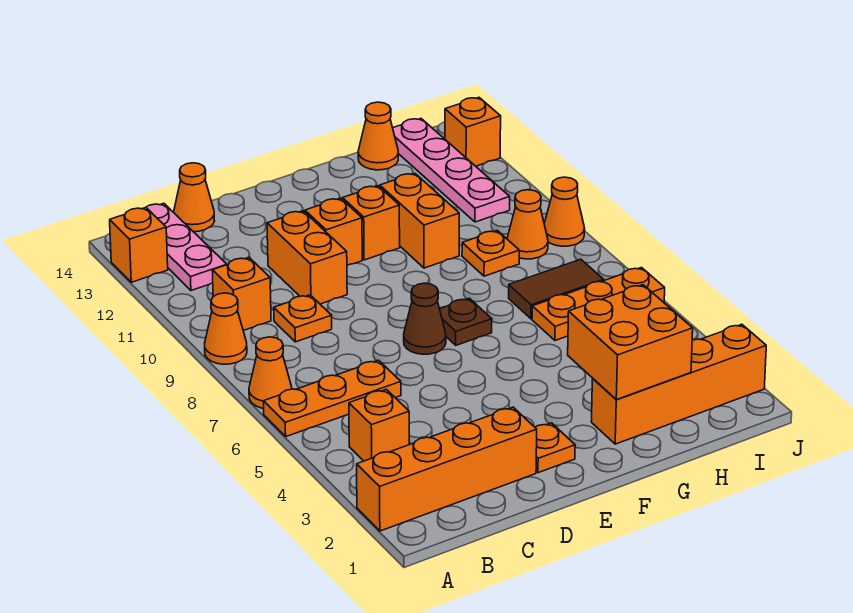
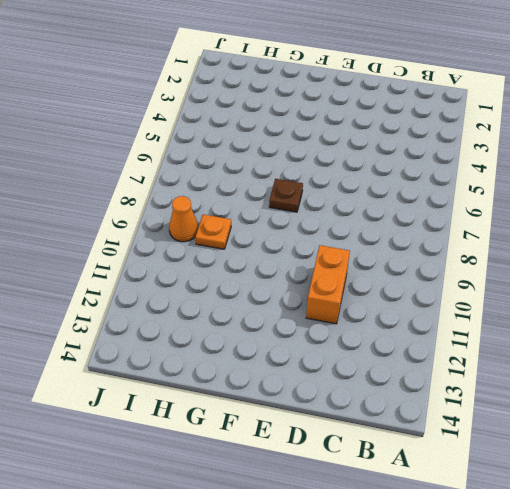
none -> orange 1x4 brick [357,407,537,531]
none -> orange 1x3 plate [264,360,401,436]
none -> orange 1x1 cone [249,337,292,408]

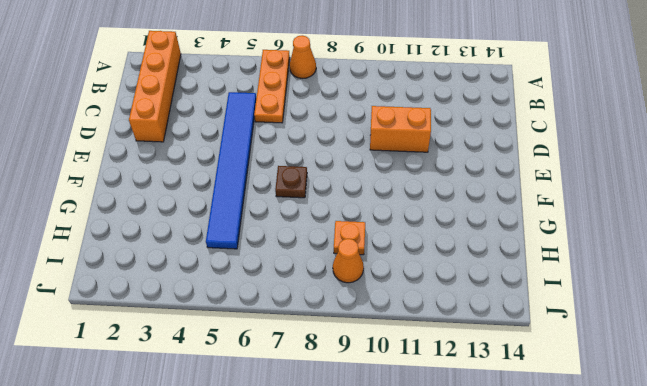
blue 1x6 tile [206,92,256,249] -> none
none -> orange 1x1 cone [205,293,247,364]
none -> orange 1x1 brick [110,207,168,282]
none -> orange 1x1 brick [349,389,409,461]

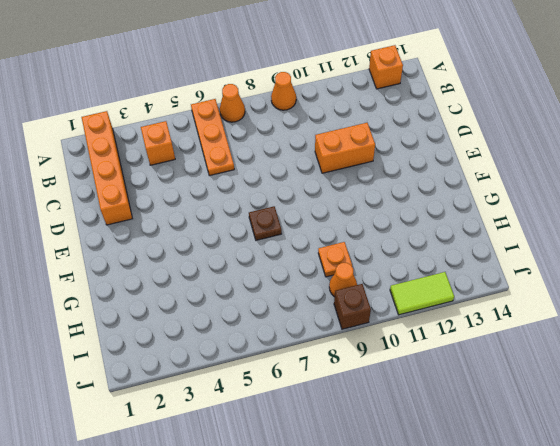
brown 1x1 brick [334,284,371,329] -> orange 1x1 cone [544,177,585,246]
lime 1x2 tile [390,272,454,315] -> none
none -> orange 1x1 brick [212,257,271,331]
none -> pink 1x3 plate [146,203,227,291]
none -> orange 1x1 plate [274,295,332,342]

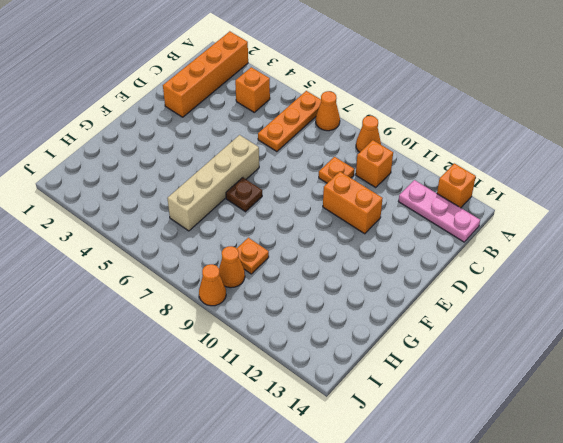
tan 1x4 brick [167,135,259,231] -> orange 1x3 plate [532,268,665,340]
none -> orange 1x1 cone [174,163,214,232]
none -> orange 1x1 plate [535,423,575,473]
none -> brown 1x1 cone [404,283,446,354]

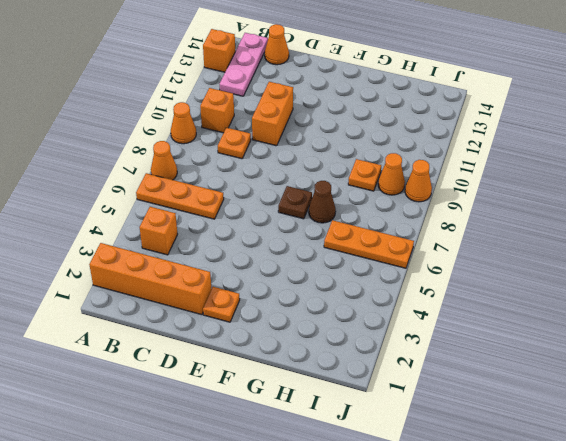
brown 1x1 cone [309,181,336,223] -> brown 1x1 cone moved to [404,283,446,354]
none -> orange 1x1 brick [305,198,362,265]
none -> orange 1x1 brick [343,186,400,260]
none -> orange 1x4 brick [591,324,766,444]

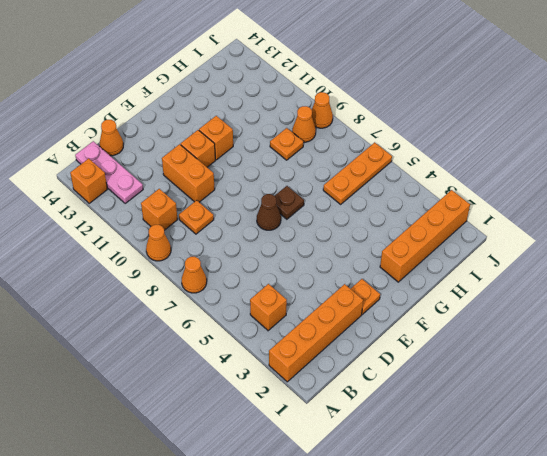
none -> orange 1x3 plate [264,360,401,436]
none -> orange 1x2 brick [380,173,459,268]
none -> brown 1x2 tile [509,259,604,319]

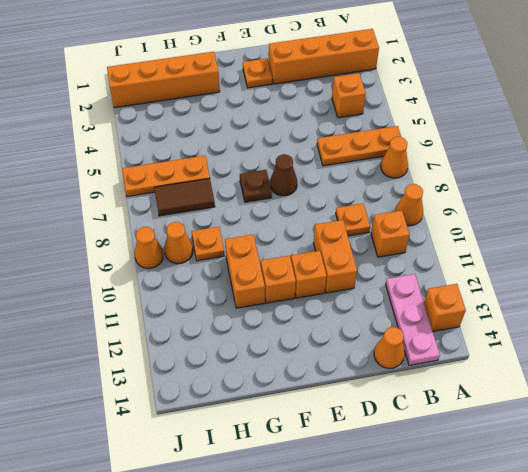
none -> orange 1x1 cone [358,102,398,170]
none -> pink 1x4 plate [393,119,510,222]
none -> orange 1x1 brick [445,98,501,166]

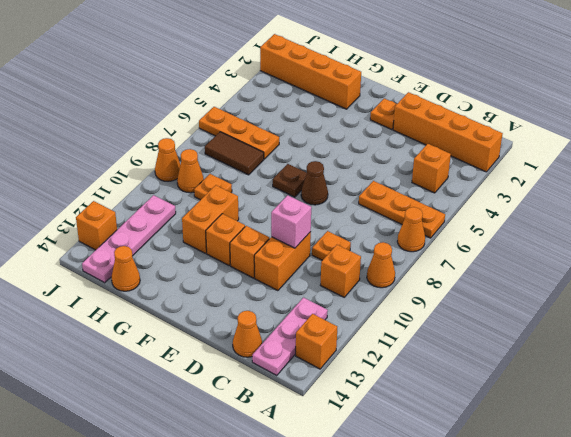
pink 1x1 brick [271,195,311,248] -> none
none -> orange 2x2 brick [568,285,693,400]

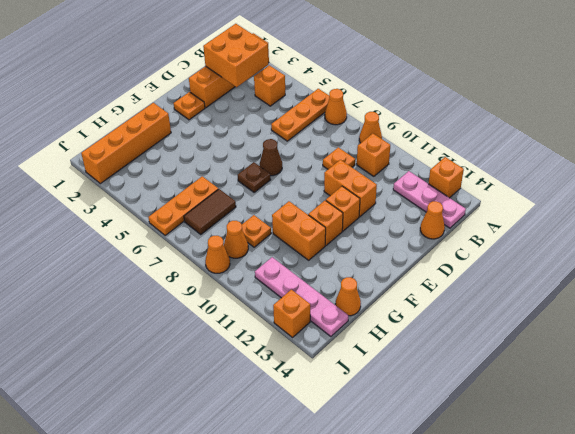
orange 2x2 brick [203,24,268,87] -> orange 2x2 brick moved to [568,285,693,400]

